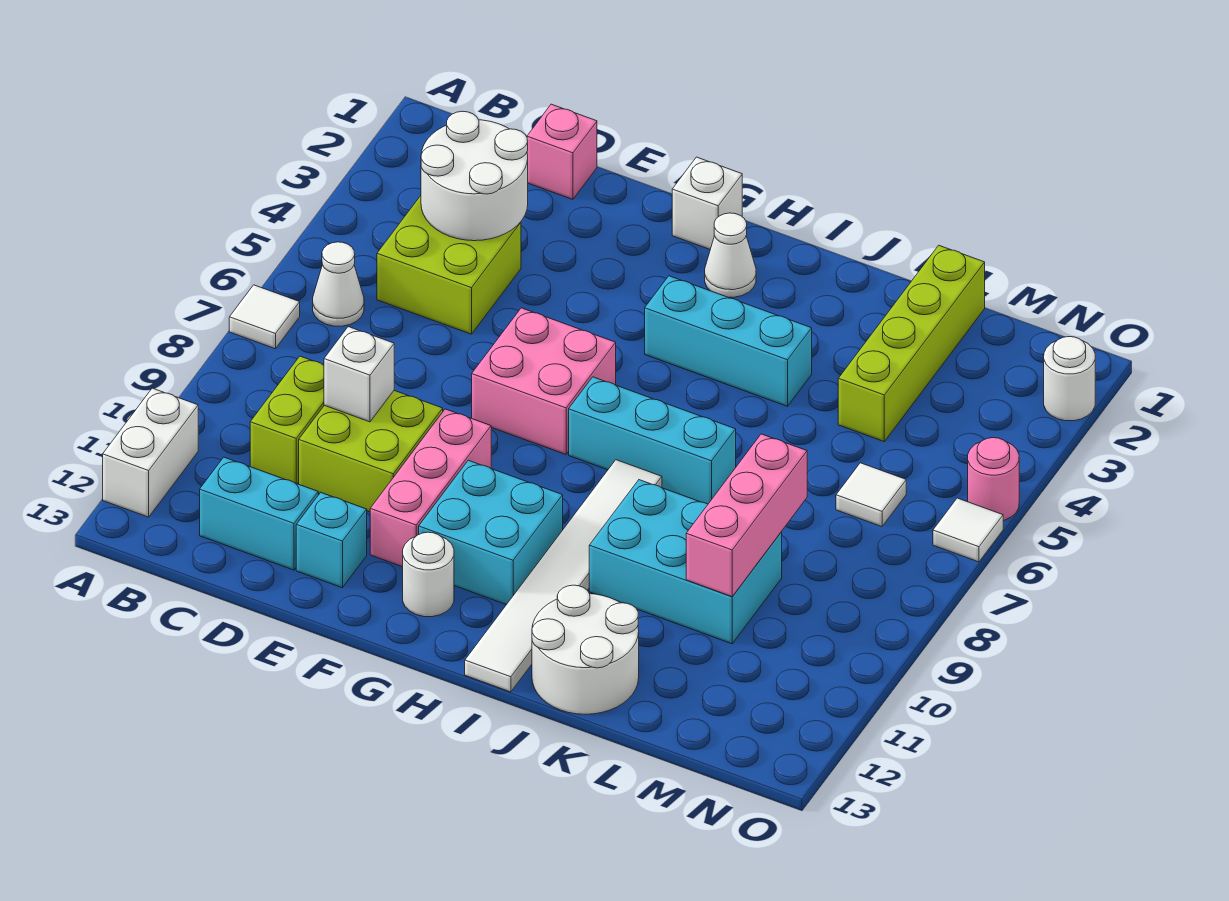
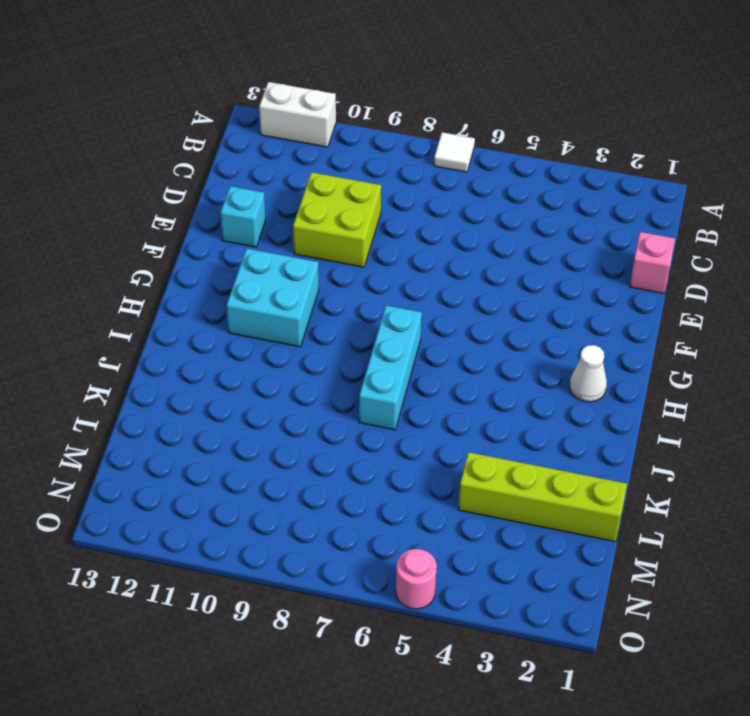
none -> white 1x1 cone [313,242,364,326]
none -> lime 2x2 brick [377,196,521,334]
none -> lime 1x2 brick [250,356,324,484]

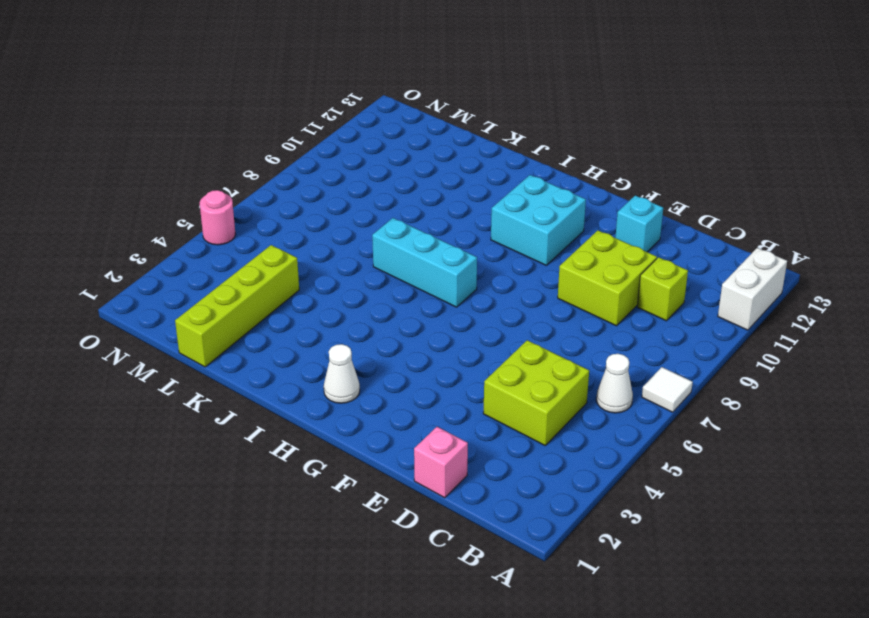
lime 1x1 brick [637,257,688,321] -> lime 1x2 brick [250,356,324,484]
none -> cyan 1x2 brick [200,457,318,570]
none -> pink 2x2 brick [472,308,616,454]
none -> pink 1x3 brick [370,409,491,567]

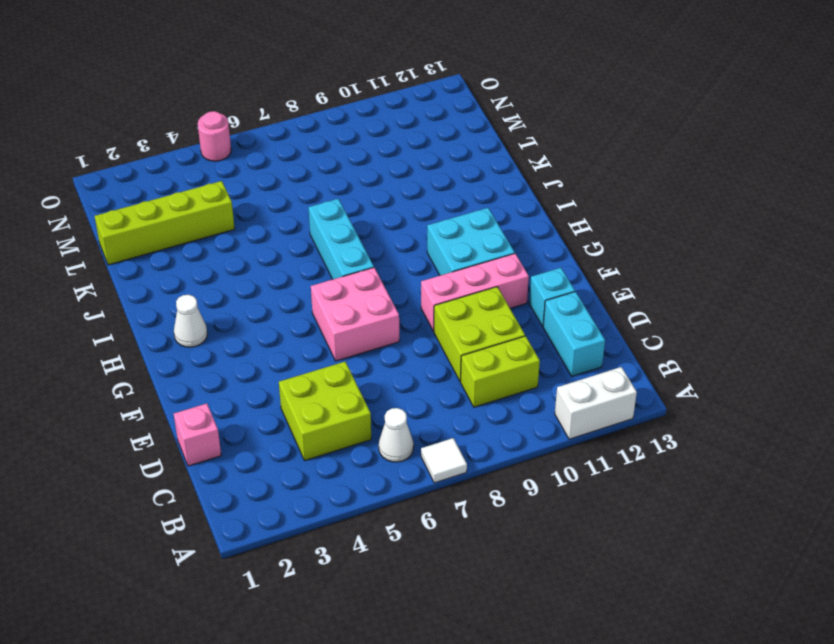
none -> white 1x1 brick [672,157,742,249]
none -> white 1x1 round brick [403,532,454,617]
none -> cyan 1x3 brick [645,276,812,406]

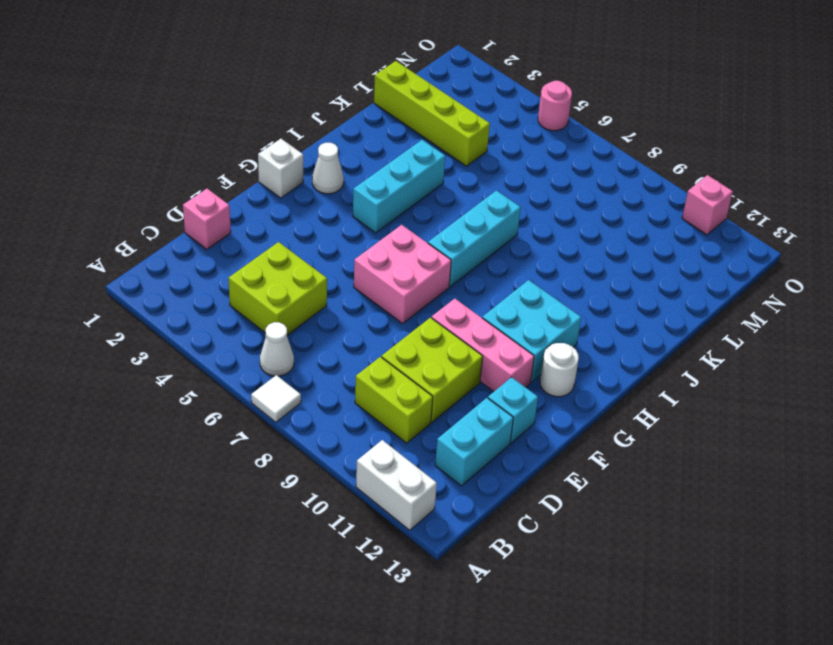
pink 1x1 brick [682,175,733,235] -> none
none -> white 1x6 tile [465,460,662,692]
none -> cyan 2x3 brick [589,480,782,644]
none -> white 2x2 round brick [532,585,639,714]

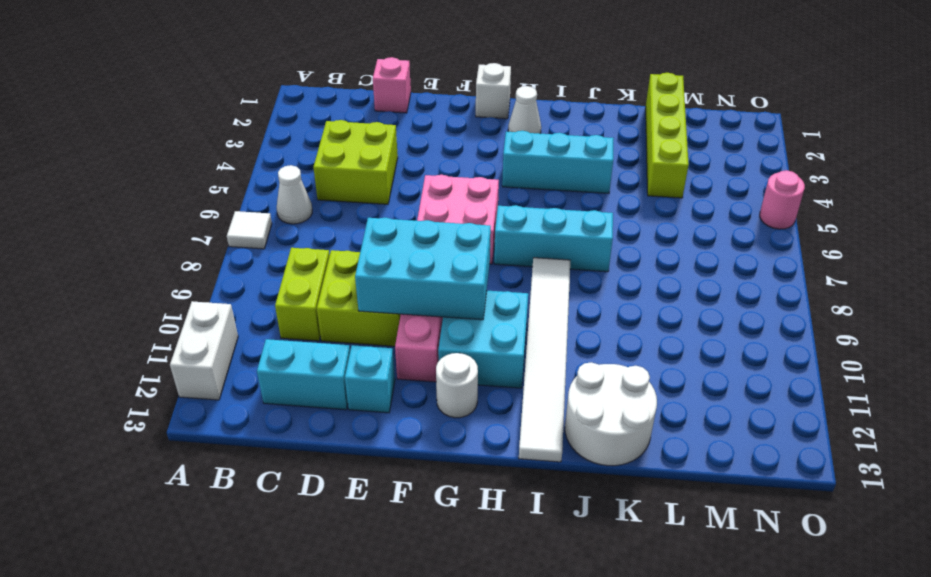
cyan 2x3 brick [355,218,491,320] -> cyan 2x3 brick moved to [589,480,782,644]
none -> white 1x1 tile [836,463,906,527]
none -> white 1x1 round brick [1044,337,1095,421]
none -> white 1x1 tile [933,498,1003,562]

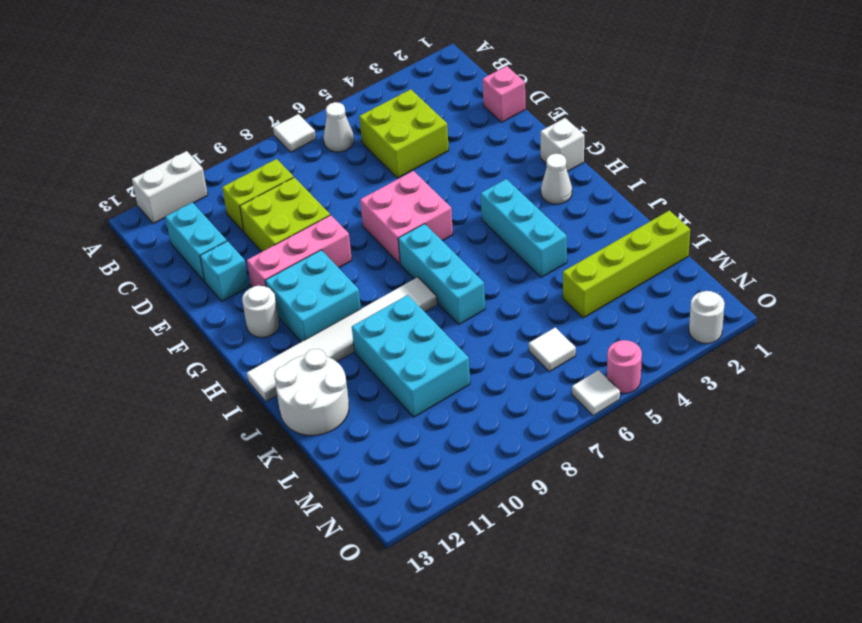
none -> white 2x2 round brick [421,111,528,241]
none -> white 1x1 brick [324,327,394,422]
none -> pink 1x3 brick [686,434,807,597]

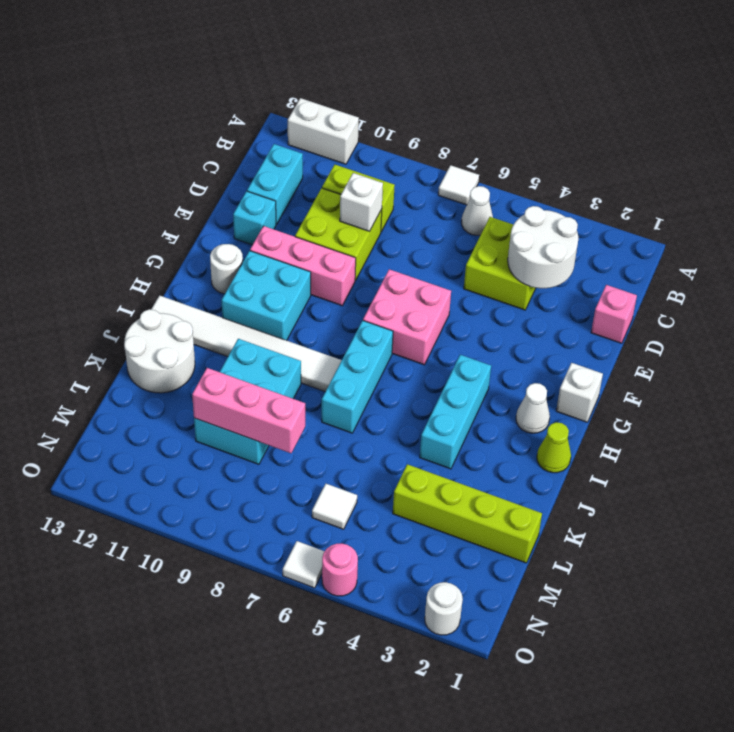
lime 1x1 cone [537,422,571,473] -> none

